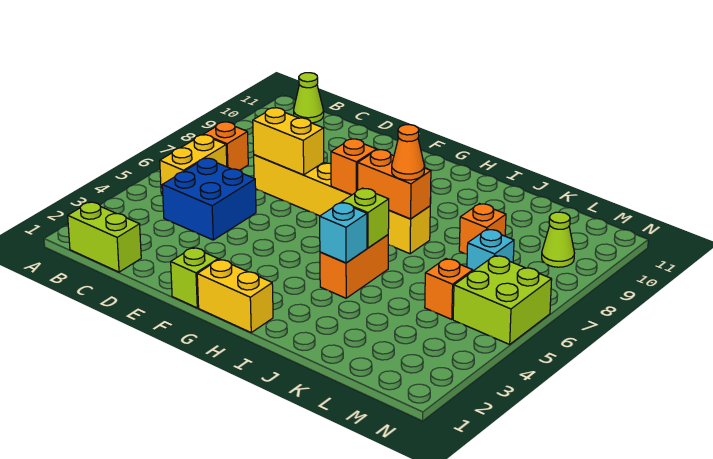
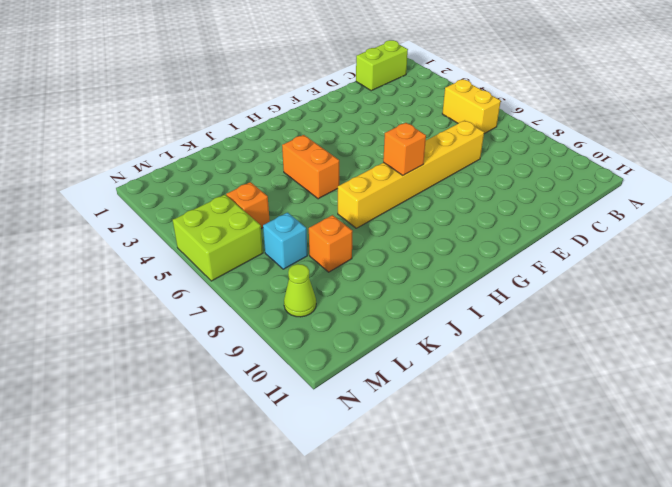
none -> orange 1x1 brick [204,122,248,170]
none -> lime 1x1 cone [294,73,324,123]
none -> blue 2x2 brick [162,158,256,240]

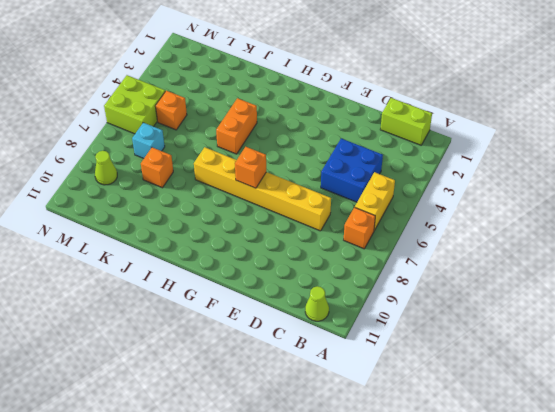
none -> lime 1x1 brick [171,247,218,308]
none -> yellow 1x2 brick [197,259,273,332]
none -> yellow 1x2 brick [253,108,324,175]

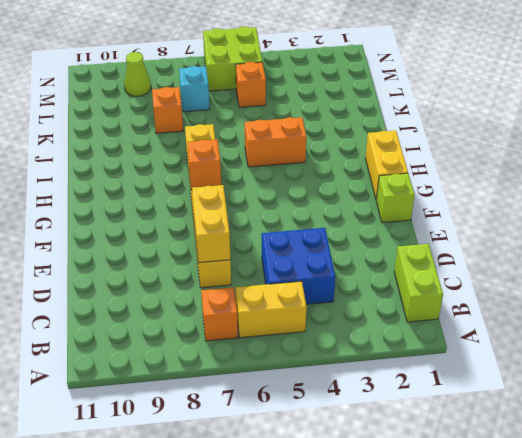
none -> lime 1x1 cone [294,73,324,123]
none -> orange 1x2 brick [358,150,431,219]
none -> cyan 1x1 brick [320,203,367,263]

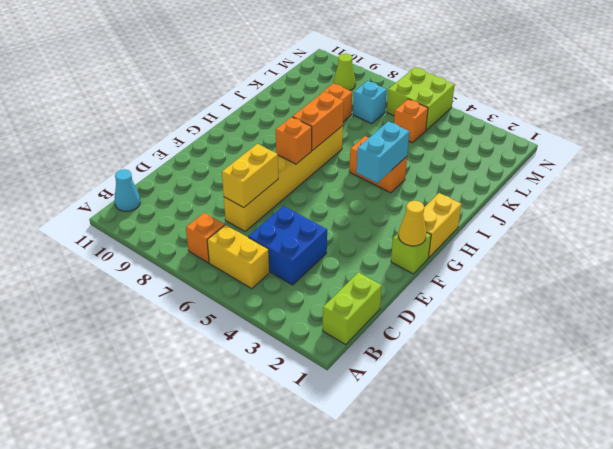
cyan 1x1 cone [114,169,140,211] -> lime 1x1 cone [294,73,324,123]
yellow 1x1 cone [398,201,426,246] -> none
cyan 1x2 brick [356,121,409,183] -> cyan 1x1 brick [320,203,367,263]
none -> lime 1x1 brick [342,188,389,248]
none -> orange 1x1 cone [392,125,424,180]

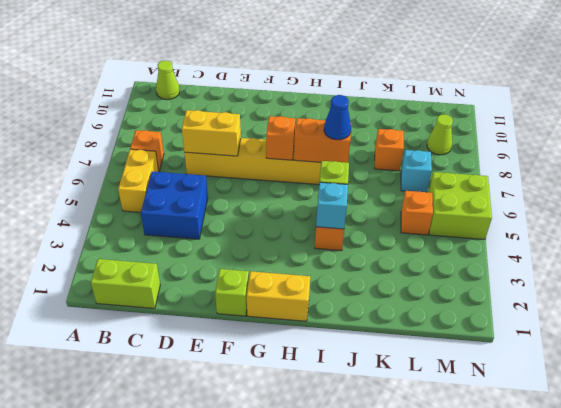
blue 1x1 cone [324,95,351,140] -> orange 1x1 cone [392,125,424,180]

